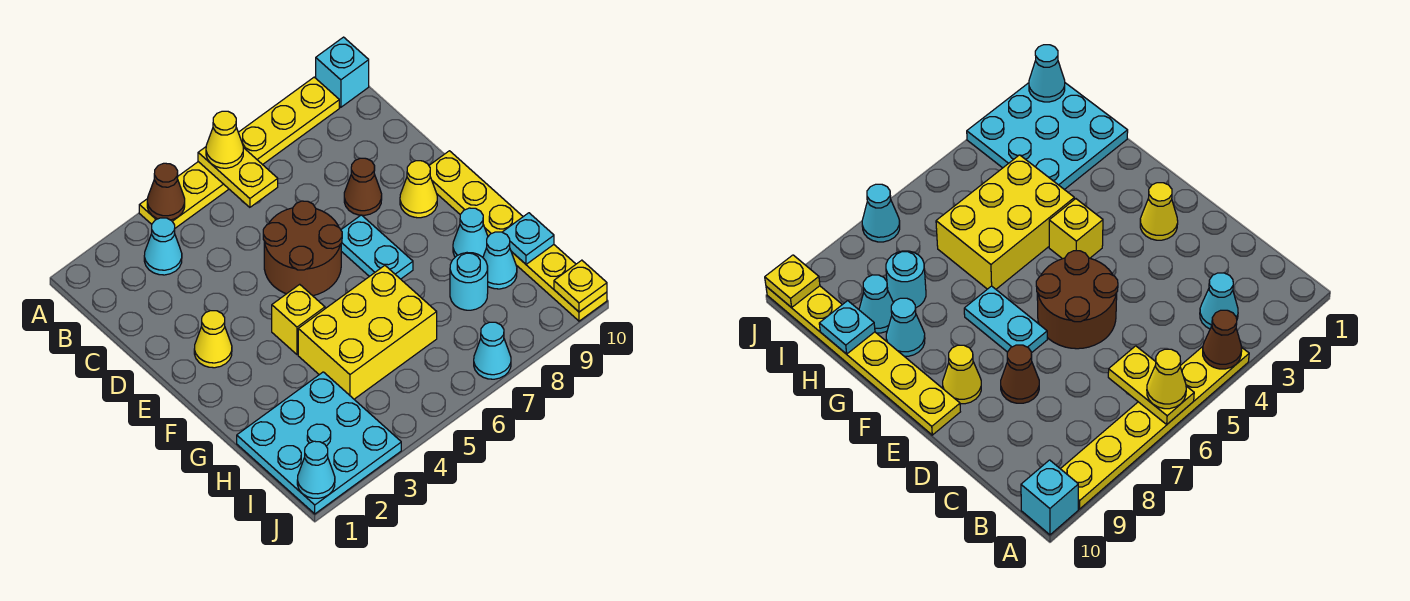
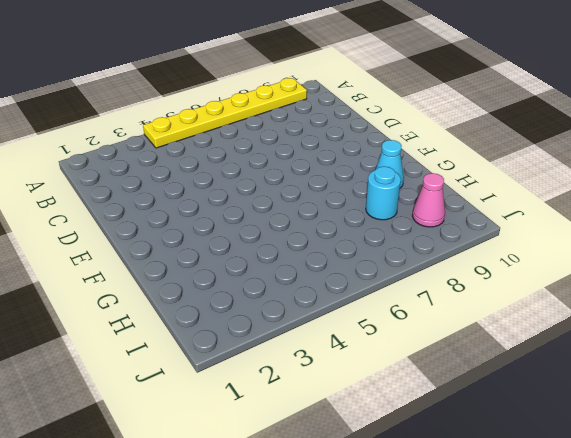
pink 1x1 cone [412,173,445,227] -> none
none -> cyan 1x1 brick [316,37,369,107]
none -> cyan 1x1 cone [144,218,182,275]
none -> brown 2x2 round brick [263,201,342,296]

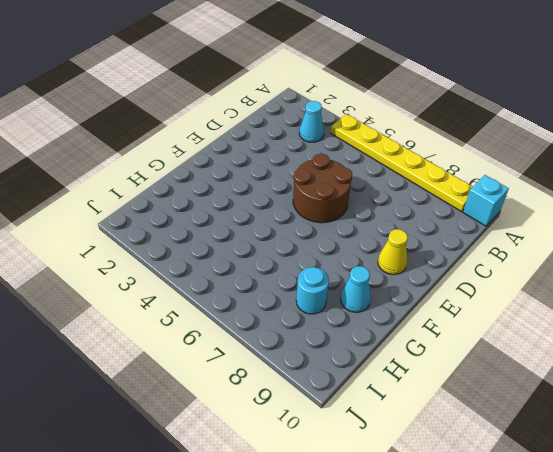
none -> brown 1x1 cone [344,158,382,215]
none -> yellow 1x1 cone [194,311,232,368]
none -> cyan 1x2 plate [341,215,413,279]

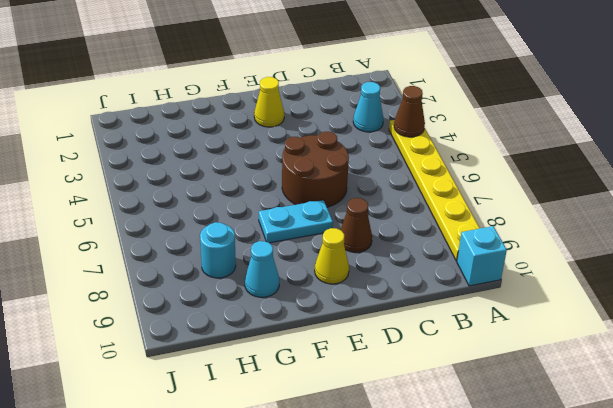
none -> yellow 1x6 plate [429,151,607,321]
none -> yellow 1x1 brick [272,284,325,355]
none -> yellow 2x3 brick [298,266,437,399]

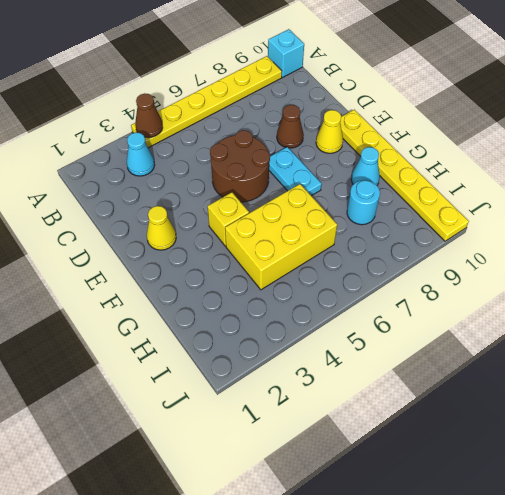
none -> cyan 3x3 plate [237,372,401,514]
none -> cyan 1x1 cone [483,232,517,289]
none -> cyan 1x1 cone [474,322,511,379]

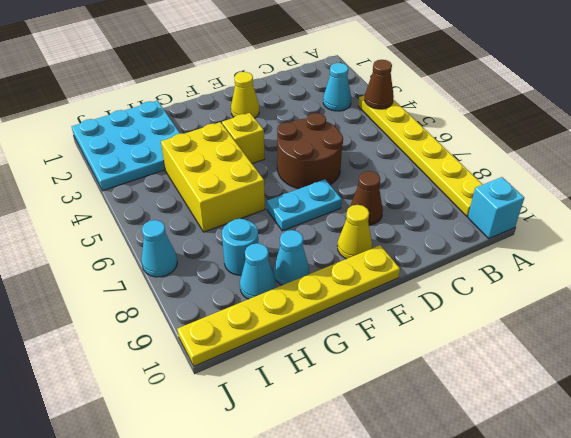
none -> yellow 1x2 plate [198,147,278,207]
none -> cyan 1x1 plate [503,213,554,264]
none -> cyan 1x1 cone [297,441,335,498]

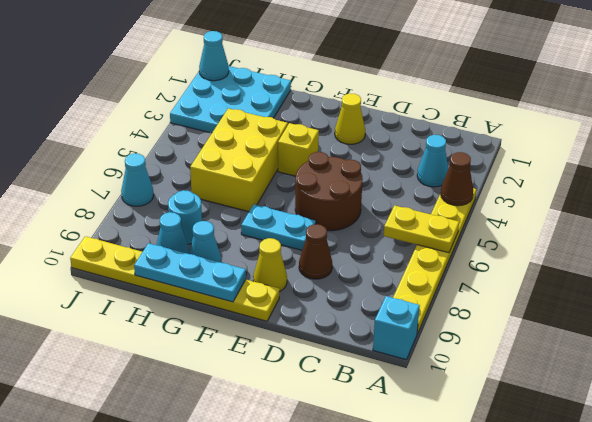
cyan 1x3 plate [134,243,246,302] -> cyan 1x1 plate [503,213,554,264]
none -> yellow 1x1 plate [554,260,607,312]
none -> yellow 1x1 cone [206,111,243,168]

